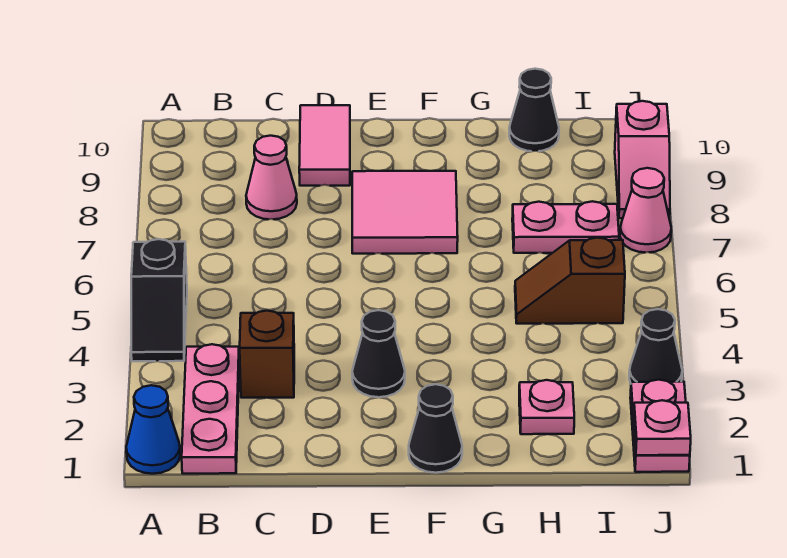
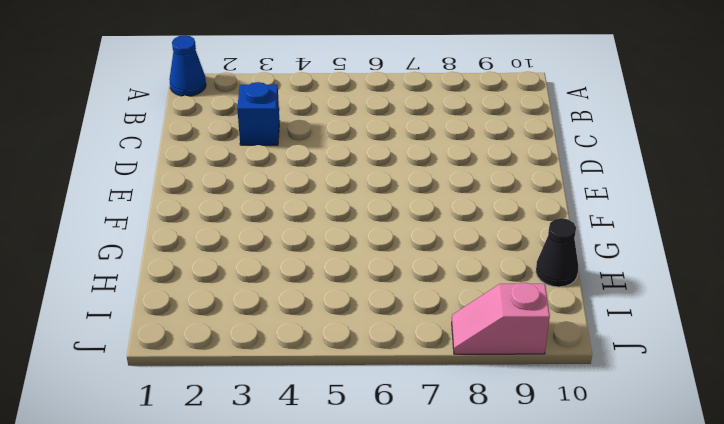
blue 1x1 brick [237,82,280,145] -> brown 1x1 brick [240,311,294,398]
none -> black 1x2 slope [131,239,187,361]
none -> pink 1x3 plate [182,344,239,474]
none -> pink 1x1 cone [246,136,297,219]

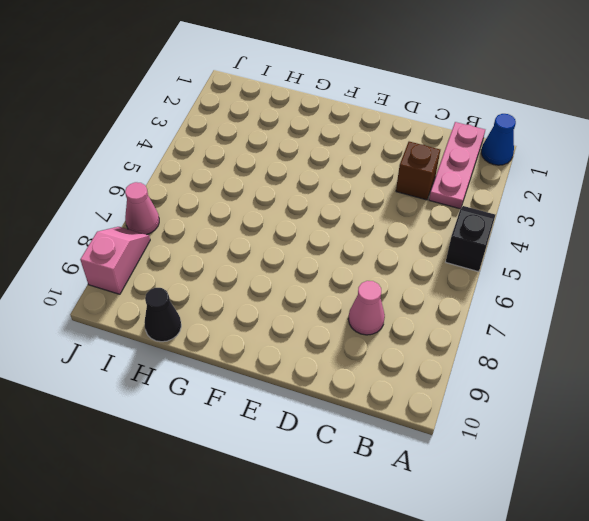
none -> pink 1x2 tile [299,105,350,186]
none -> black 1x1 cone [352,310,405,397]
none -> pink 2x2 tile [352,171,458,254]

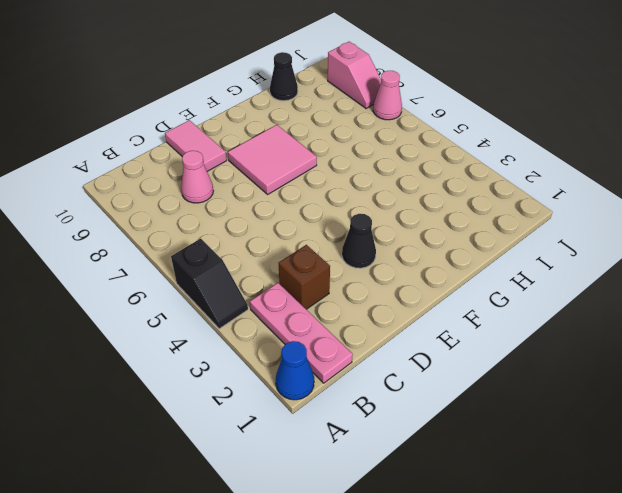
none -> black 1x1 cone [409,384,462,473]
none -> pink 1x1 plate [519,380,574,434]
none -> brown 1x2 slope [515,238,625,324]

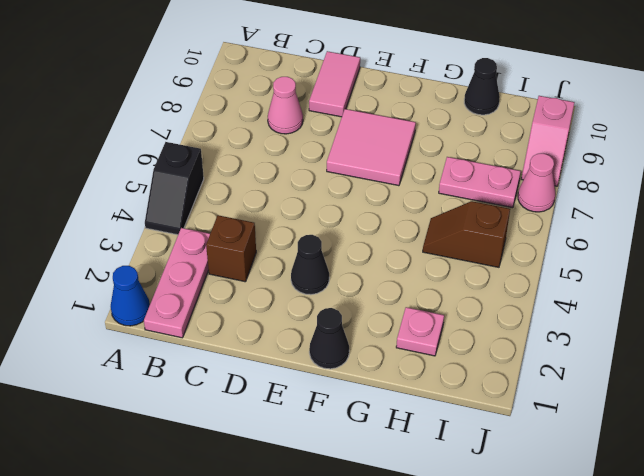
none -> pink 1x2 plate [630,380,690,472]
none -> black 1x1 cone [629,309,682,383]
none -> pink 1x1 plate [634,400,691,455]

